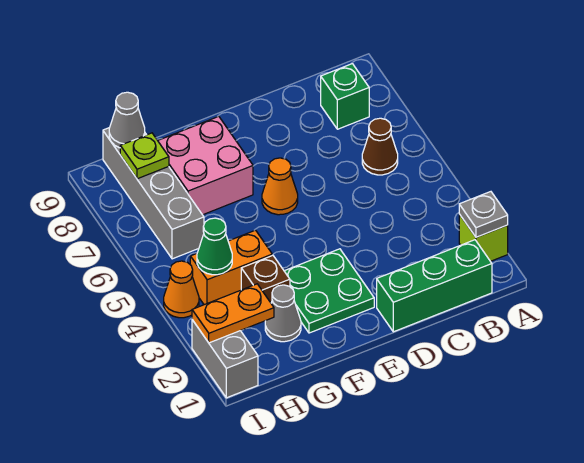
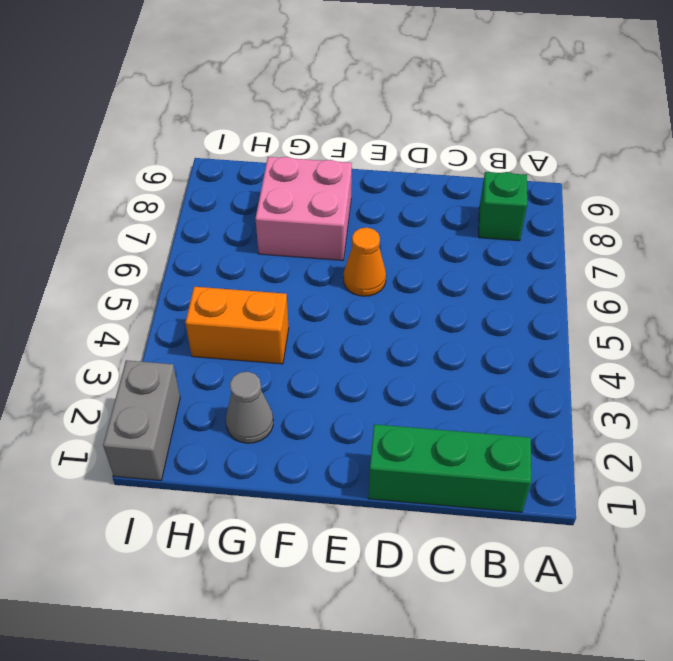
none -> lime 1x1 brick [459,214,508,261]
none -> brown 1x1 cone [362,118,398,175]
none -> green 2x2 plate [284,249,374,333]

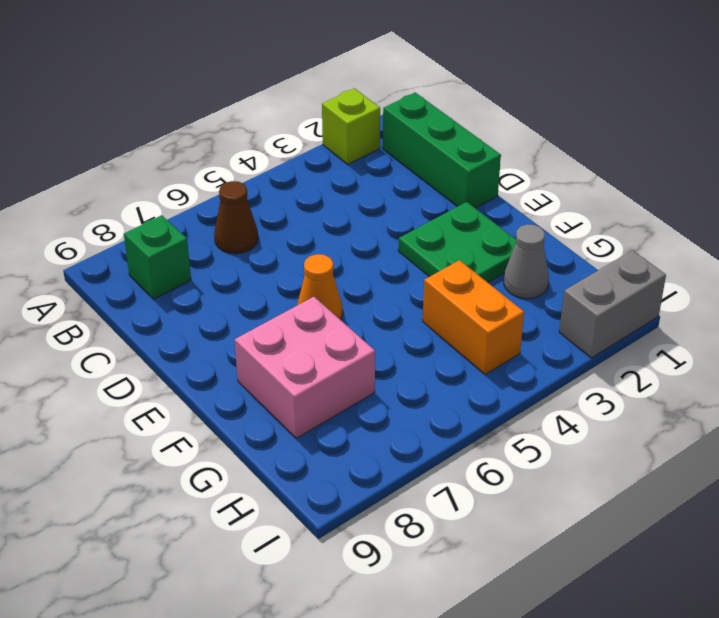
none -> brown 1x1 brick [241,255,290,303]
none -> grey 1x4 brick [103,128,204,259]
none -> orange 1x1 cone [164,261,199,318]

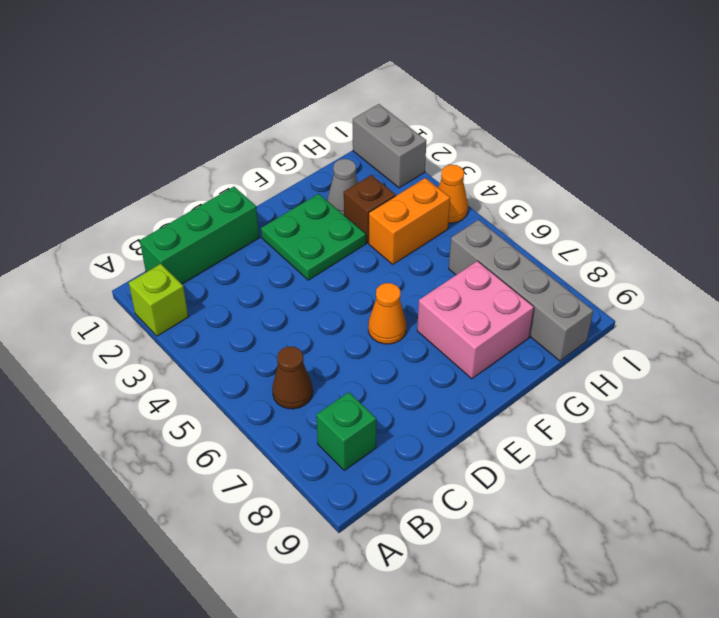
none -> grey 1x1 plate [459,192,508,237]
none -> orange 1x2 plate [192,284,274,343]
none -> green 1x1 cone [197,218,232,275]

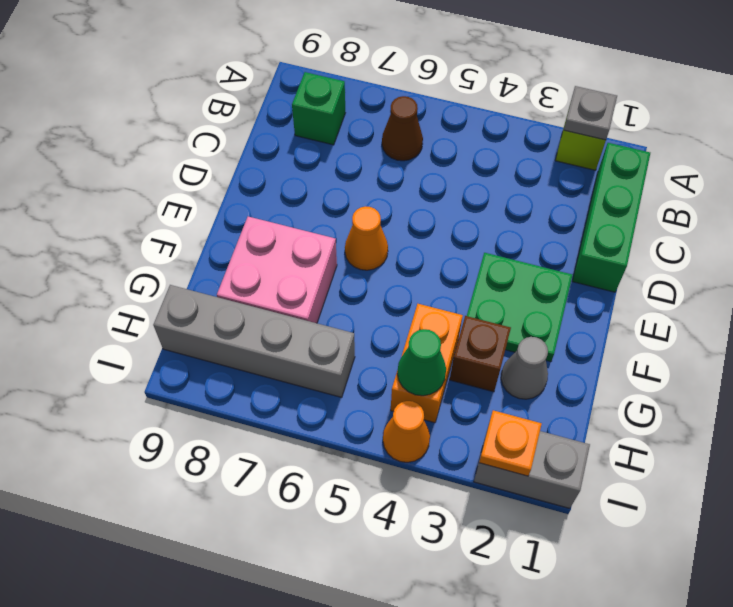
orange 1x1 plate [479,410,542,476] -> orange 1x2 plate [192,284,274,343]
none -> lime 1x1 plate [120,133,169,179]
none -> grey 1x1 cone [109,92,145,148]

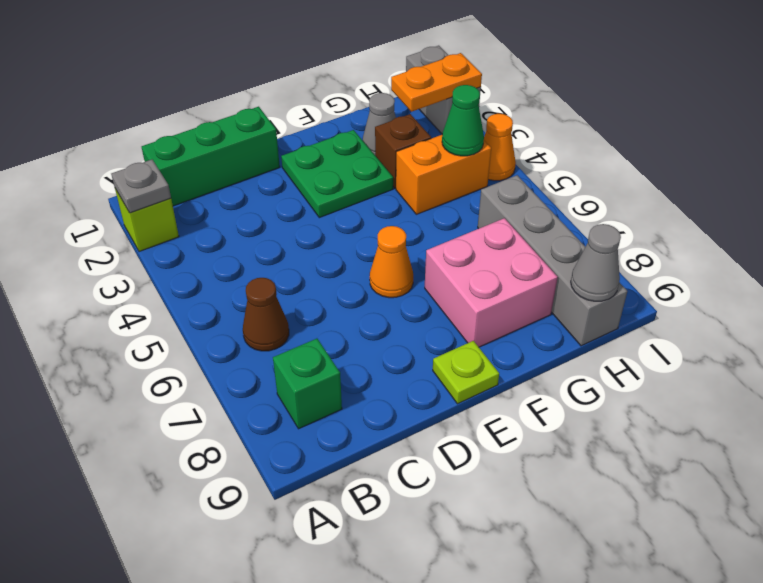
lime 1x1 plate [433,341,499,404] -> lime 1x1 plate moved to [120,133,169,179]

